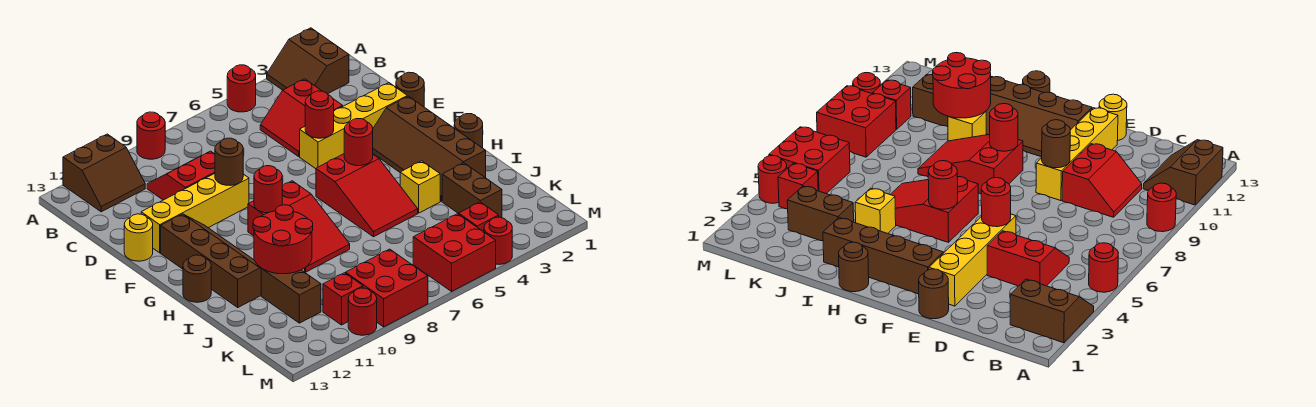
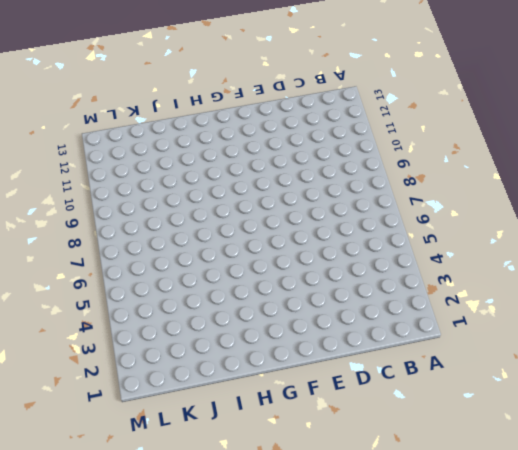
none -> brown 2x2 slope [267,28,349,94]
none -> red 1x1 round brick [227,65,256,112]
none -> red 1x1 round brick [137,112,165,159]
none -> brown 2x2 slope [63,134,145,212]

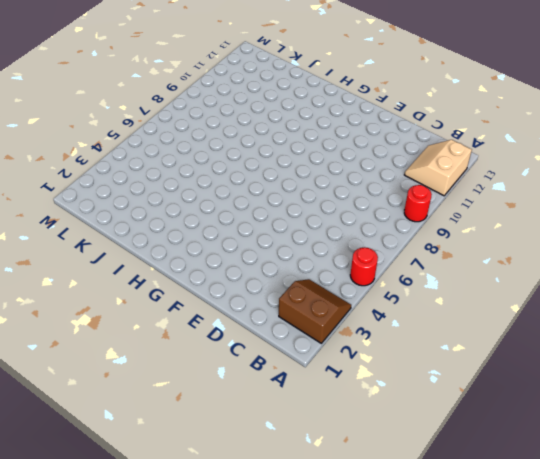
tan 2x2 slope [404,140,472,196] -> brown 2x2 slope [63,134,145,212]
none -> red 2x2 slope [260,79,343,156]
none -> red 2x2 slope [147,151,215,200]
none -> brown 1x1 round brick [396,72,424,107]
none -> yellow 1x4 brick [300,83,407,169]

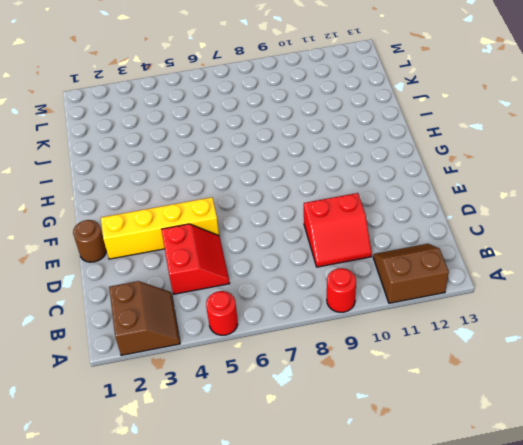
none -> yellow 1x4 brick [141,173,249,253]
none -> yellow 1x1 round brick [124,214,153,261]
none -> brown 2x4 slope [373,96,486,201]
none -> brown 2x4 slope [161,214,261,307]

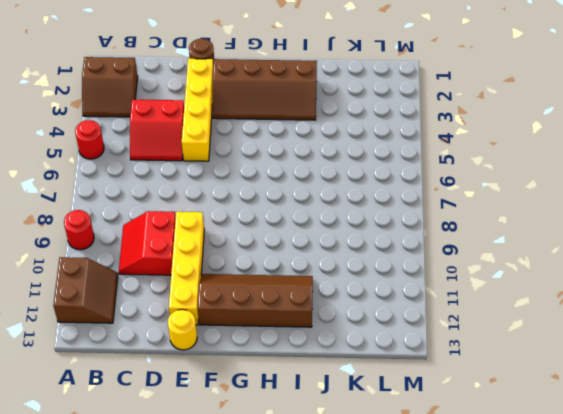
none -> red 2x3 slope [316,154,418,237]
none -> red 2x3 slope [248,181,350,272]
none -> brown 1x1 round brick [454,114,483,148]
none -> brown 1x1 round brick [183,255,211,302]

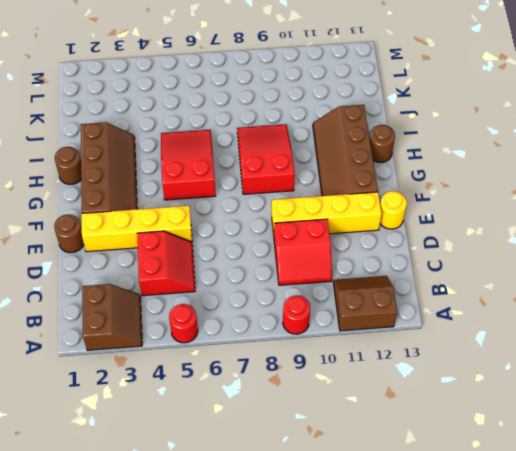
none -> yellow 1x1 brick [400,161,440,213]
none -> yellow 1x1 brick [948,111,986,141]
none -> brown 1x2 brick [442,163,502,218]
none -> brown 1x2 brick [261,268,321,323]

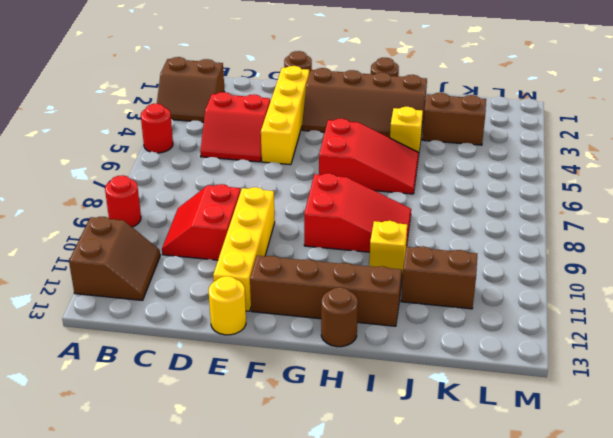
none -> red 1x1 brick [459,202,499,232]
none -> red 2x2 brick [413,214,496,291]
none -> red 2x2 brick [346,249,428,327]
none -> red 1x1 brick [323,273,363,325]

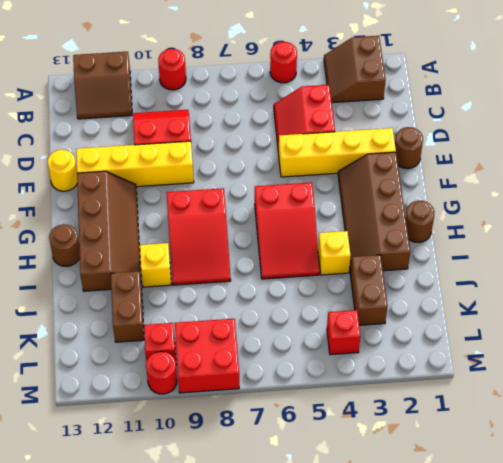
none -> red 2x2 brick [413,214,496,291]
none -> red 1x1 round brick [484,217,512,265]
none -> red 1x1 round brick [305,91,334,138]
none -> brown 1x1 round brick [215,138,243,185]

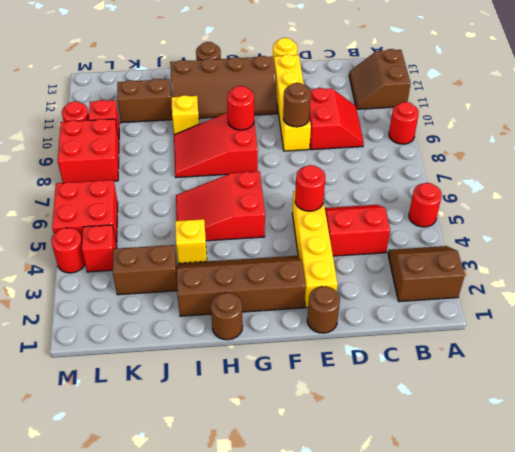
none -> red 1x1 round brick [344,119,373,166]
none -> red 2x2 round brick [253,205,313,274]

